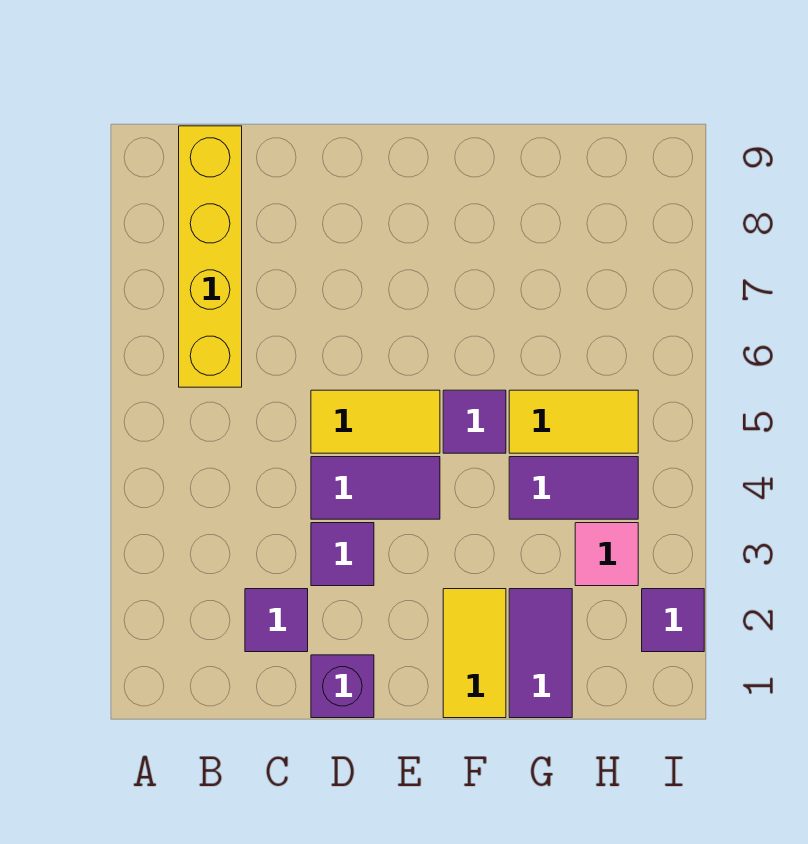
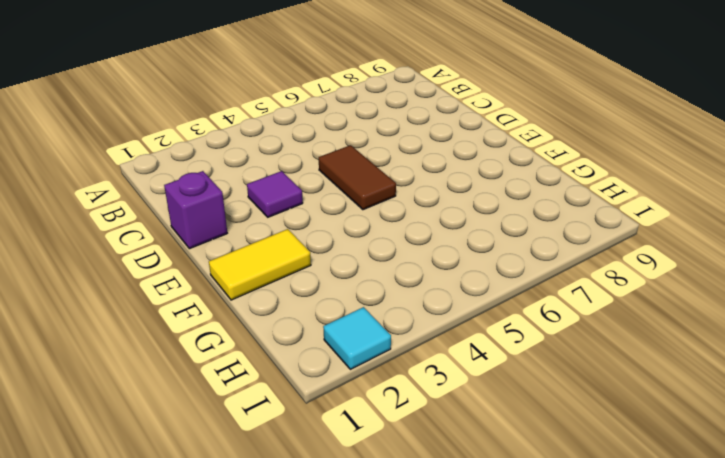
brown 1x2 tile [319,145,396,210] -> yellow 1x2 tile [311,390,440,453]
cyan 1x1 tile [323,307,391,369] -> purple 1x1 tile [642,589,704,652]
none -> yellow 1x4 brick [179,126,242,387]
none -> purple 1x1 tile [245,589,308,652]
none -> purple 1x2 tile [311,457,440,519]

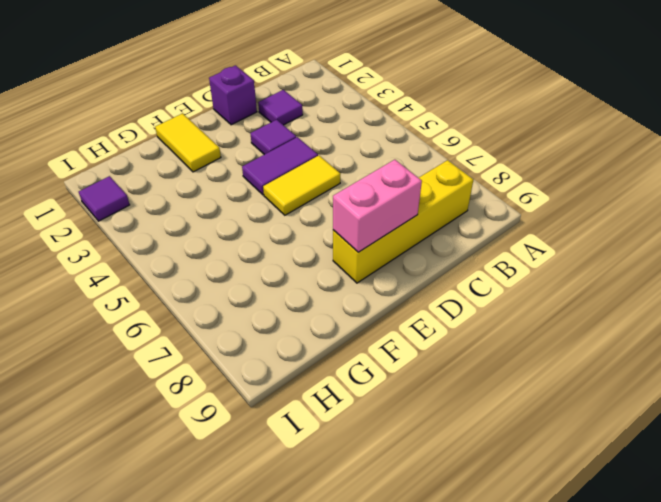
yellow 1x4 brick [333,160,473,283] -> yellow 1x4 brick turned to [179,126,242,387]
pink 1x2 brick [333,160,422,252] -> none
none -> purple 1x1 tile [443,390,506,453]
none -> purple 1x2 tile [509,589,572,718]
none -> purple 1x2 tile [509,457,638,519]

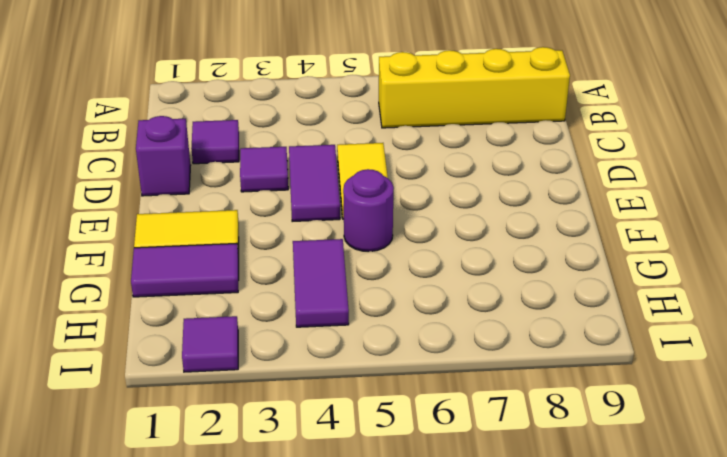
purple 1x1 round brick [343,169,394,252] -> purple 1x1 tile [443,390,506,453]
none -> yellow 1x2 tile [509,390,638,453]
none -> pink 1x1 tile [575,523,638,586]

